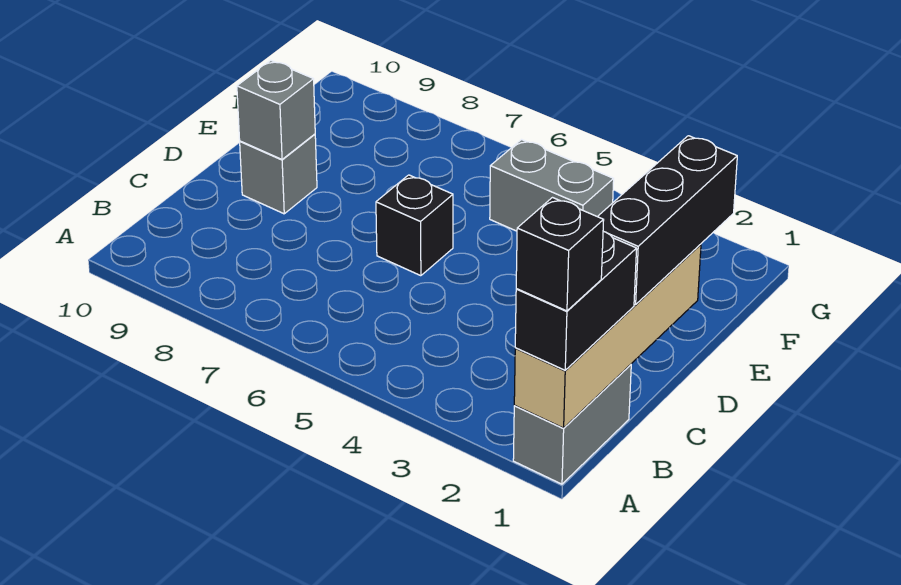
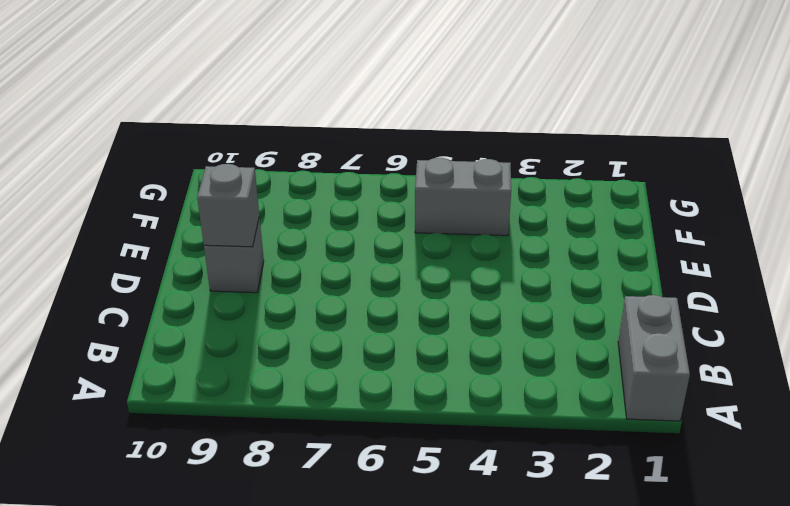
none -> black 1x1 brick [376,175,453,276]
none -> tan 1x4 brick [514,244,701,428]

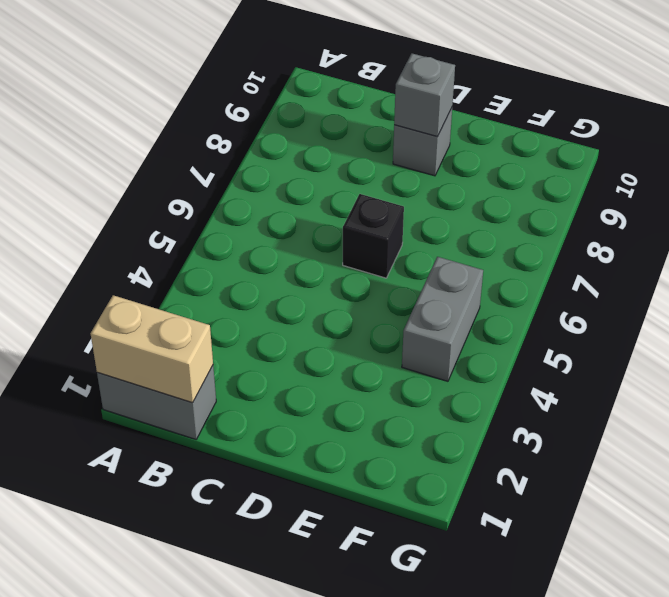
tan 1x2 brick [91,295,213,403] -> tan 1x4 brick [514,244,701,428]
none -> black 1x2 brick [515,232,637,370]
none -> black 1x3 brick [598,136,737,305]

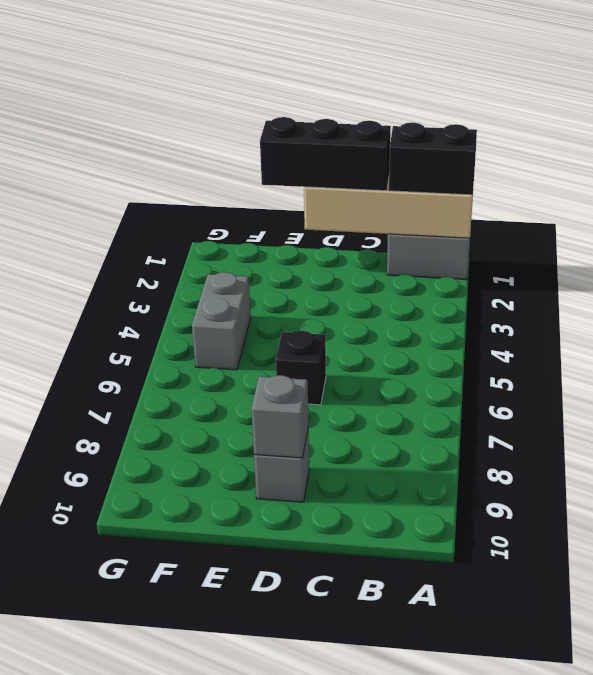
none -> black 1x1 brick [516,198,604,311]

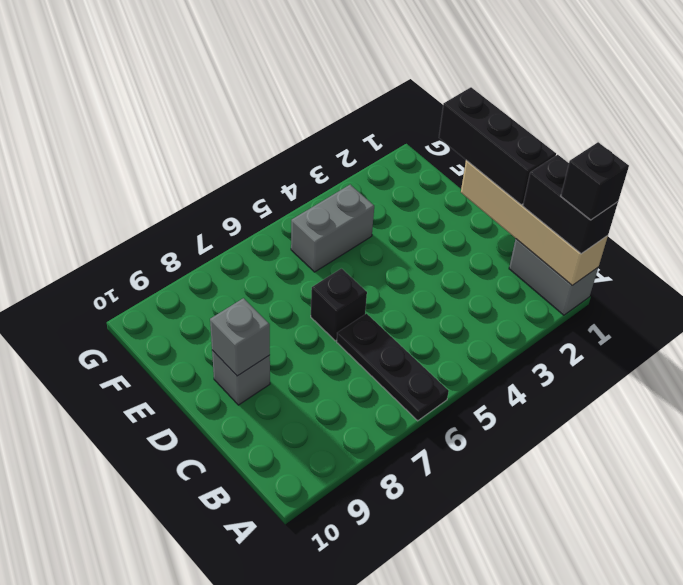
black 1x3 plate [337,314,449,421] -> none

